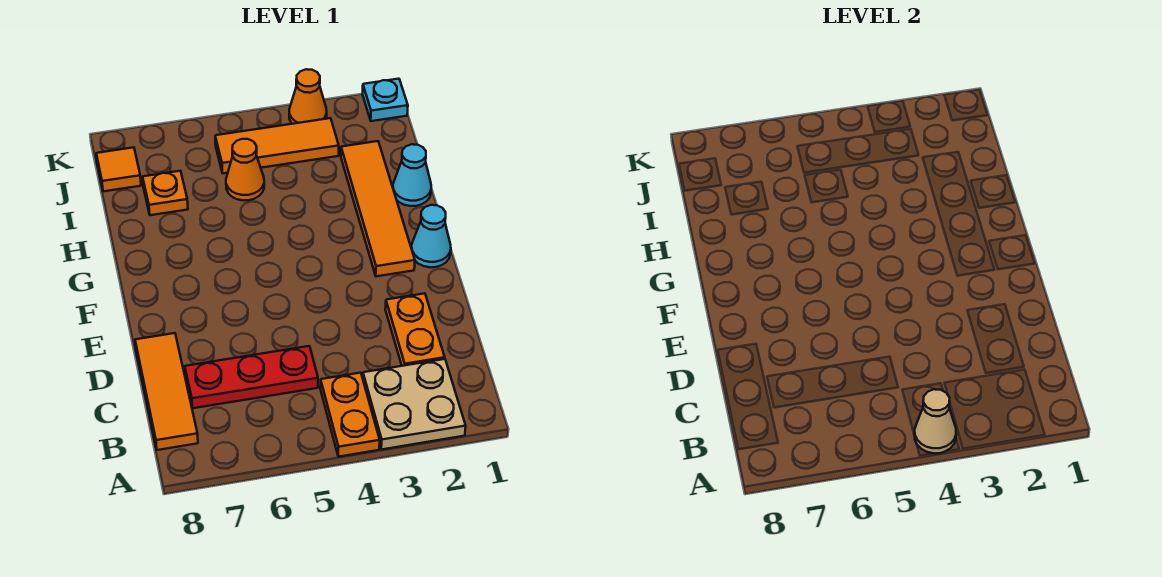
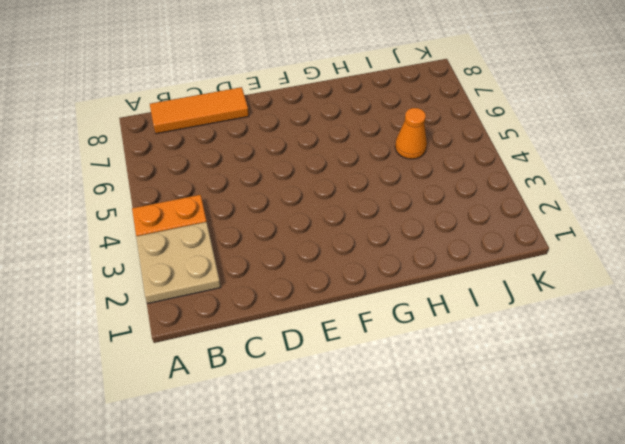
none -> orange 1x2 plate [385,293,445,366]
none -> red 1x3 plate [185,346,318,408]
none -> cyan 1x1 cone [411,205,451,267]

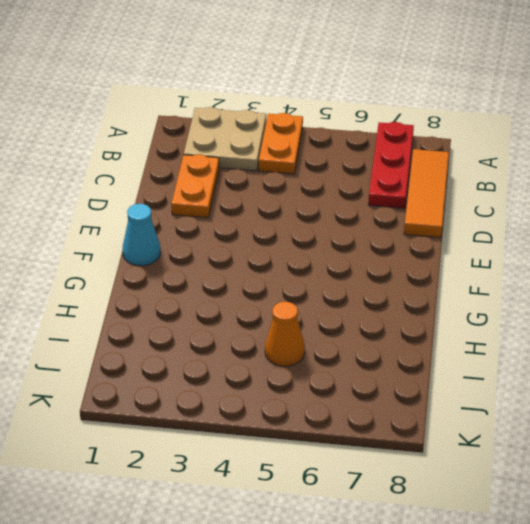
red 1x3 plate [368,122,414,208] -> red 1x3 plate turned to [185,346,318,408]
none -> orange 1x4 tile [341,141,415,276]
none -> cyan 1x1 cone [393,144,431,206]
none -> orange 1x1 plate [143,171,188,215]

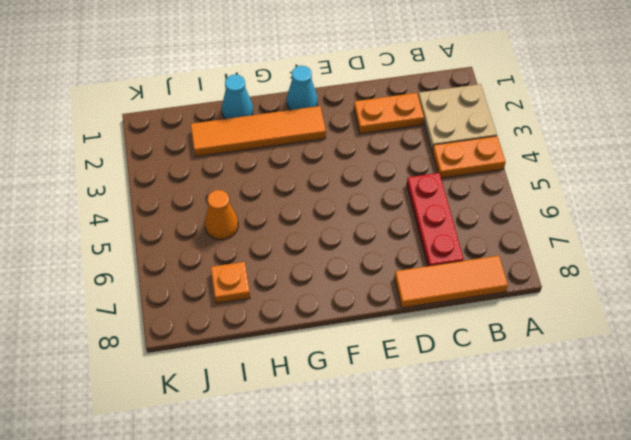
none -> orange 1x3 tile [215,118,339,173]
none -> orange 1x1 tile [96,147,141,191]
none -> cyan 1x1 plate [363,79,408,121]

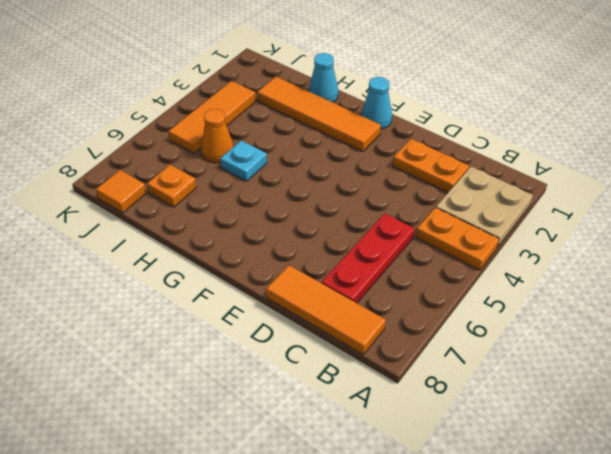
cyan 1x1 plate [220,141,267,181] -> cyan 1x1 plate moved to [363,79,408,121]
none -> orange 1x1 cone [289,69,327,124]
none -> tan 1x1 cone [914,389,956,454]

